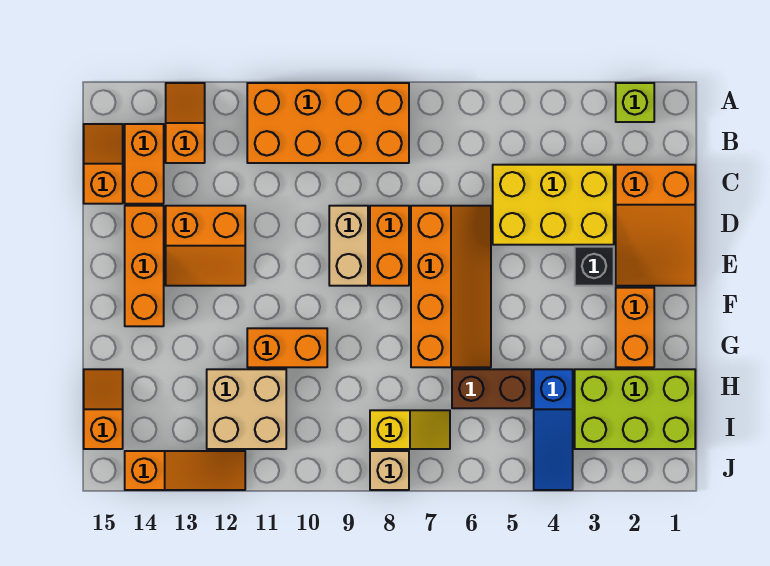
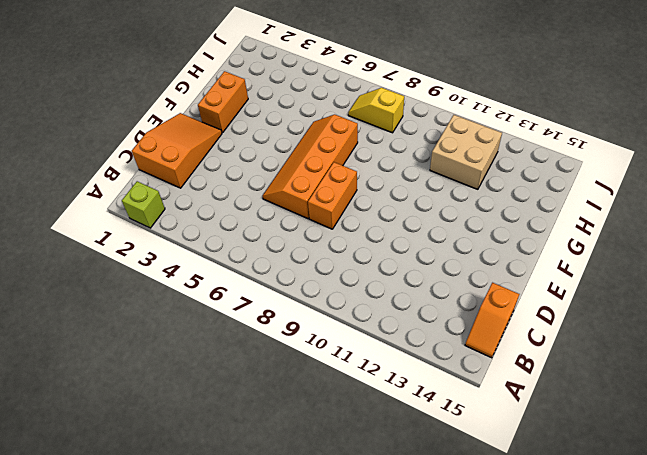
none -> orange 2x4 brick [247,83,409,163]
none -> orange 1x2 slope [166,83,205,163]
none -> orange 1x2 brick [125,124,164,204]

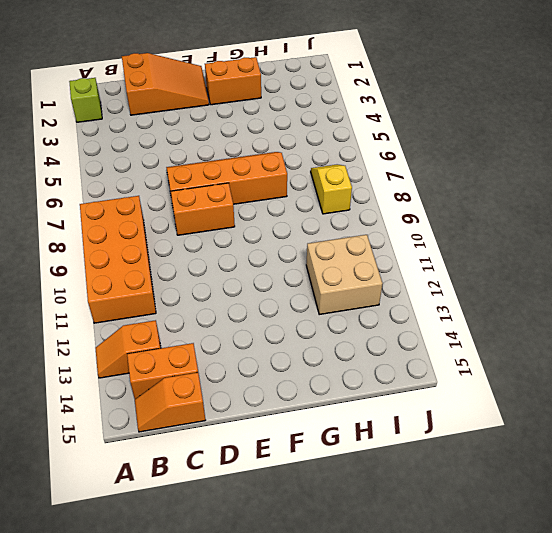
none -> yellow 2x3 brick [493,165,614,245]
none -> tan 1x2 brick [329,206,368,286]
none -> orange 2x2 slope [166,206,245,286]

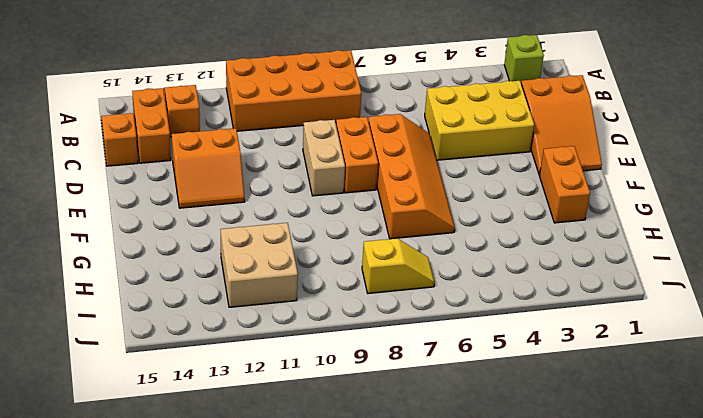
none -> orange 1x3 brick [125,206,164,326]
none -> black 1x1 brick [575,247,614,286]
none -> orange 1x2 brick [247,328,327,367]

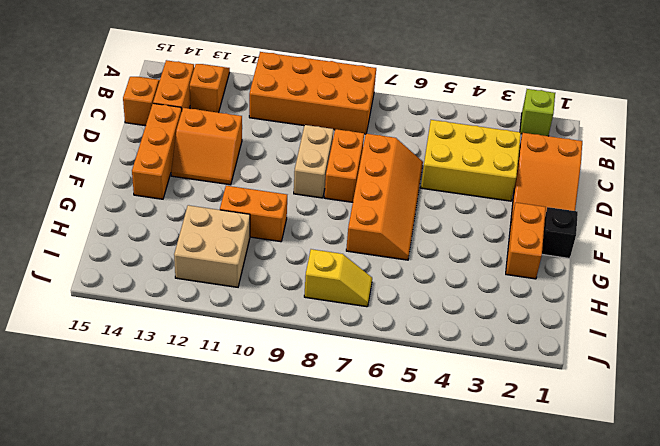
black 1x1 brick [542,207,578,258] -> black 1x1 brick moved to [575,247,614,286]
none -> lime 2x3 brick [575,369,695,449]
none -> blue 1x3 slope [534,369,573,490]
none -> brown 1x2 brick [452,369,532,408]

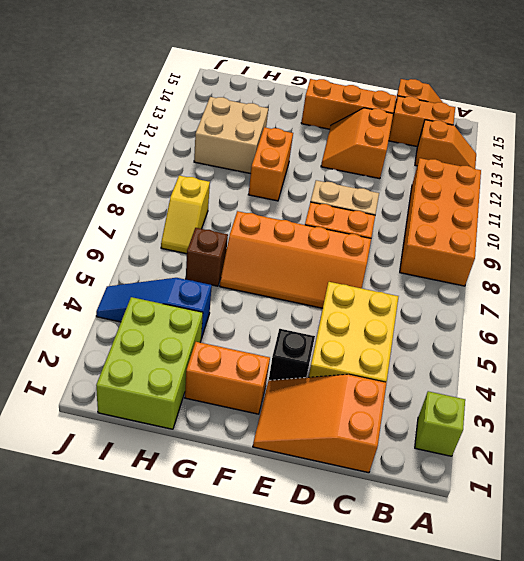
brown 1x1 brick [186,228,228,286] -> brown 1x2 brick [452,369,532,408]
none -> orange 1x2 slope [84,369,123,449]
none -> tan 1x1 brick [370,451,409,490]
none -> orange 1x3 slope [125,451,245,490]

